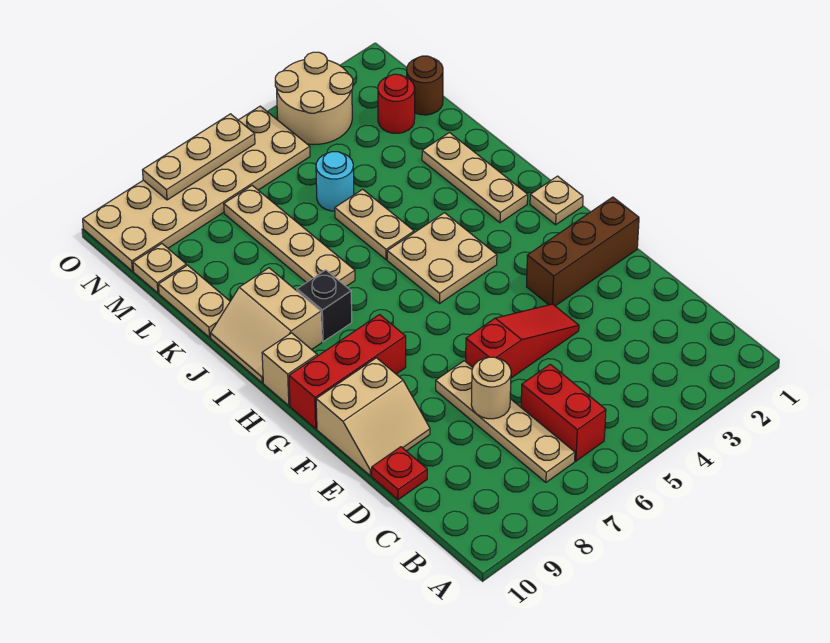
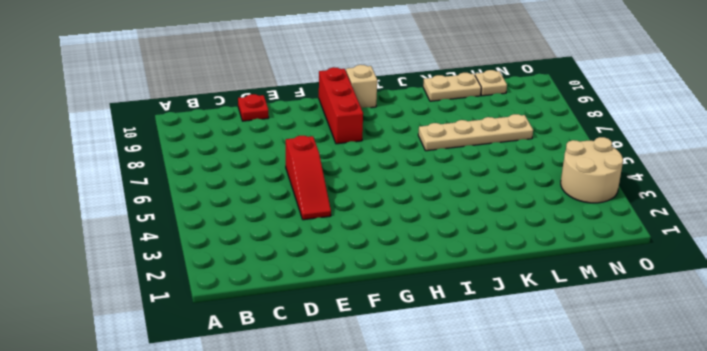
none -> red 1x2 brick [521,364,606,461]
none -> tan 1x4 plate [436,361,575,482]
none -> tan 2x2 slope [316,358,430,476]

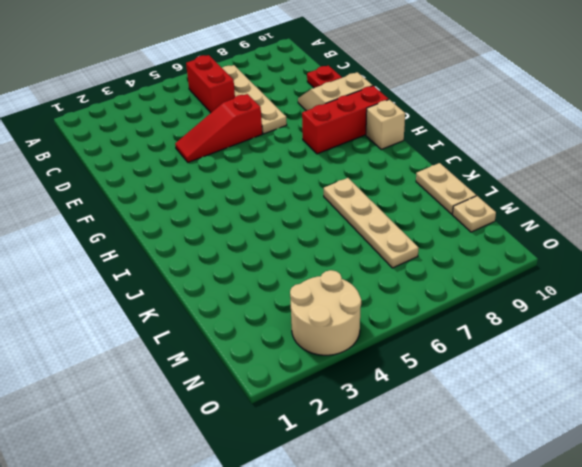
none -> brown 1x3 brick [526,197,639,306]
none -> tan 1x1 plate [530,176,583,225]
none -> tan 2x2 plate [387,213,497,303]

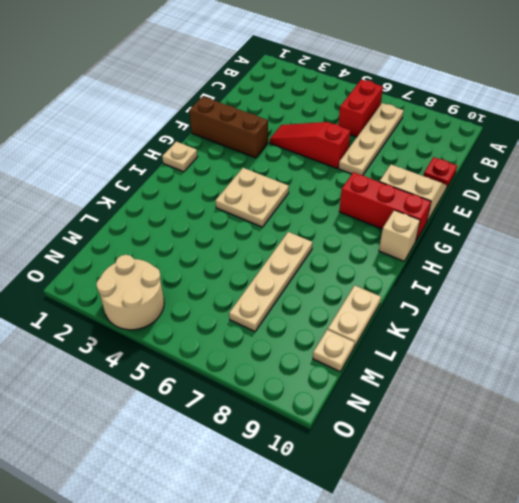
none -> tan 1x3 plate [422,133,528,223]
none -> black 1x1 brick [297,270,352,342]
none -> tan 2x2 slope [211,268,322,383]

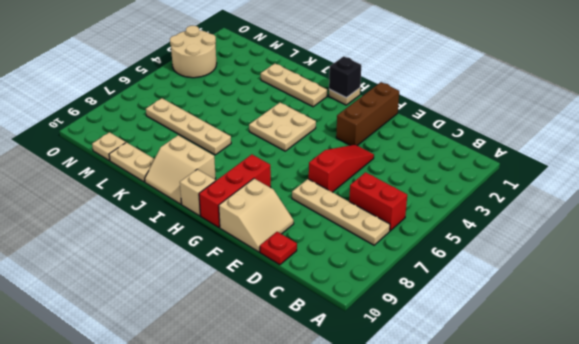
black 1x1 brick [329,56,361,98] -> black 1x1 brick moved to [297,270,352,342]
none -> tan 1x2 plate [335,189,414,260]
none -> cyan 1x1 round brick [316,152,354,211]
none -> brown 1x1 round brick [407,56,443,115]

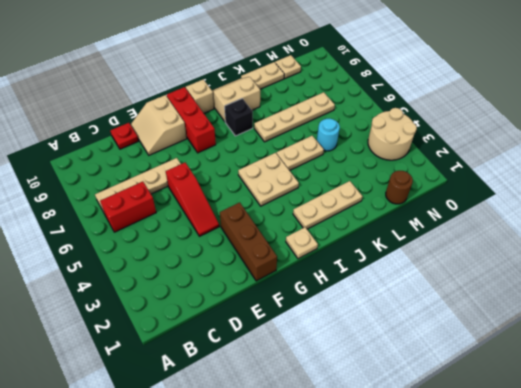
none -> red 1x1 round brick [378,74,415,133]
none -> tan 2x6 plate [83,106,310,271]
none -> tan 1x1 round brick [471,357,511,419]

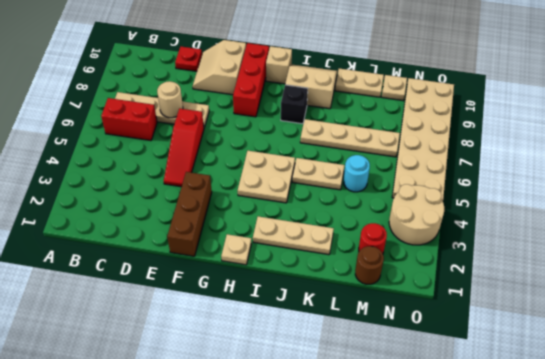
none -> tan 1x3 plate [143,114,255,200]

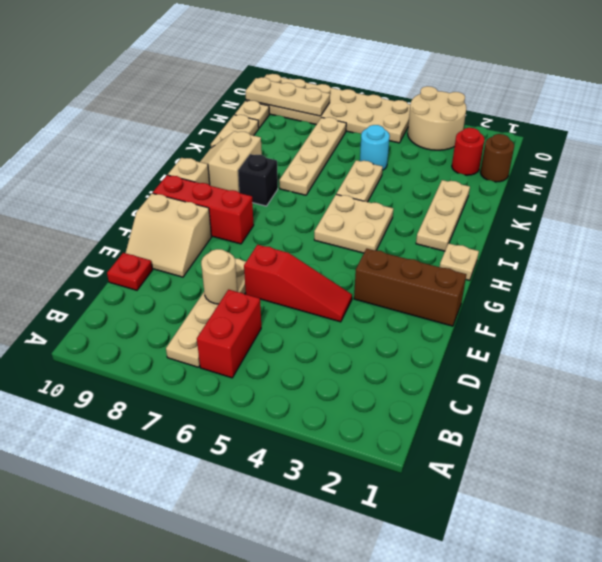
tan 1x3 plate [245,77,330,116] -> tan 1x3 plate moved to [143,114,255,200]

